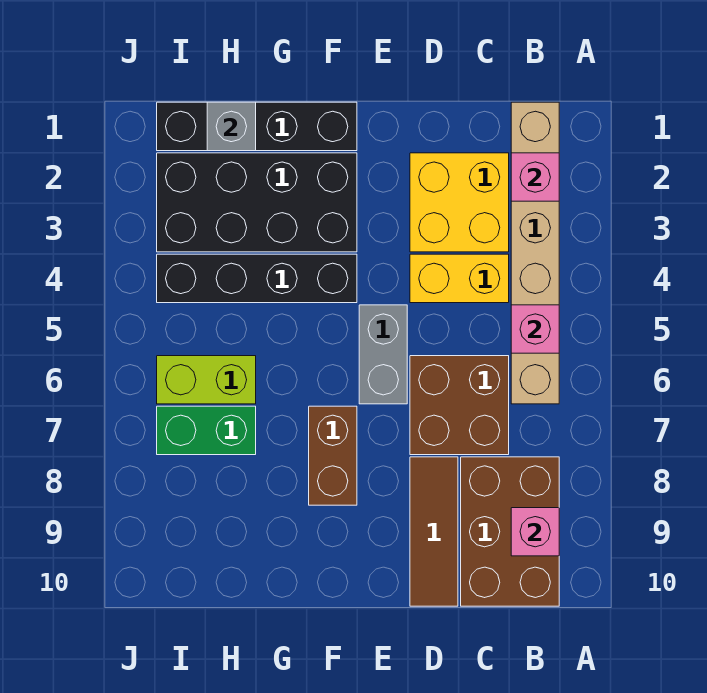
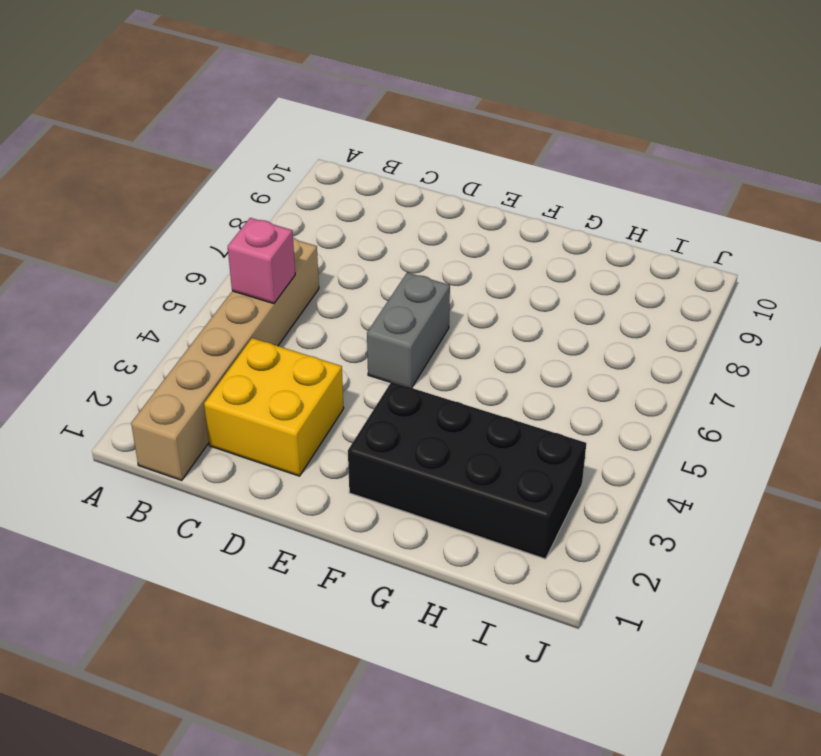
none -> brown 2x3 brick [461,457,559,606]
none -> yellow 1x2 brick [410,254,509,303]
none -> brown 2x2 brick [410,356,509,455]

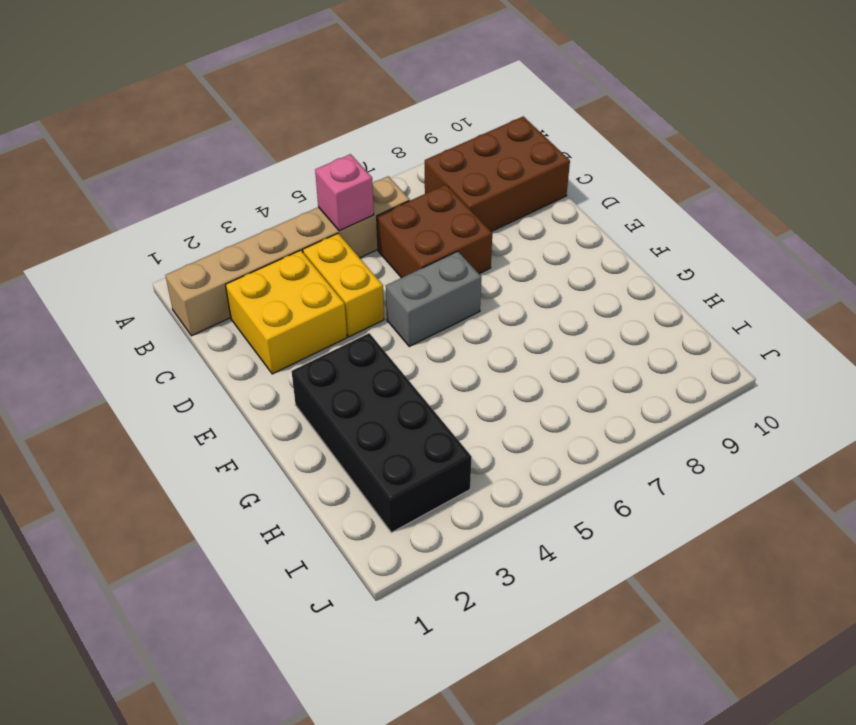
none -> brown 1x3 tile [410,457,458,606]
none -> black 1x4 brick [157,102,357,151]
none -> black 1x4 brick [157,254,357,303]

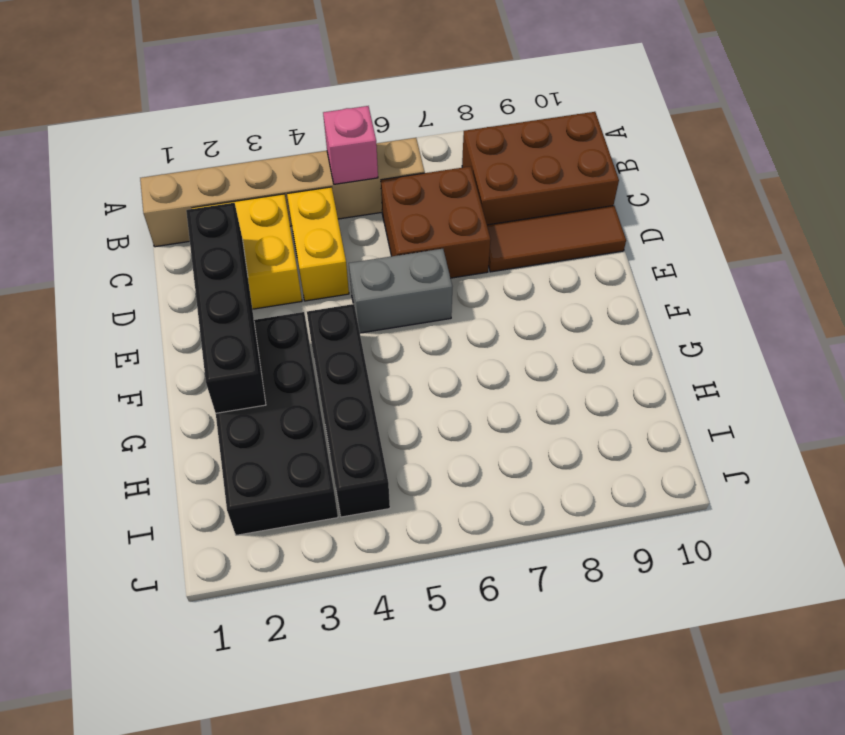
black 1x4 brick [186,203,266,413] -> black 1x4 brick moved to [157,102,357,151]
none -> brown 1x2 brick [309,406,357,505]
none -> lime 1x2 brick [157,356,256,404]
none -> green 1x2 brick [157,406,256,455]

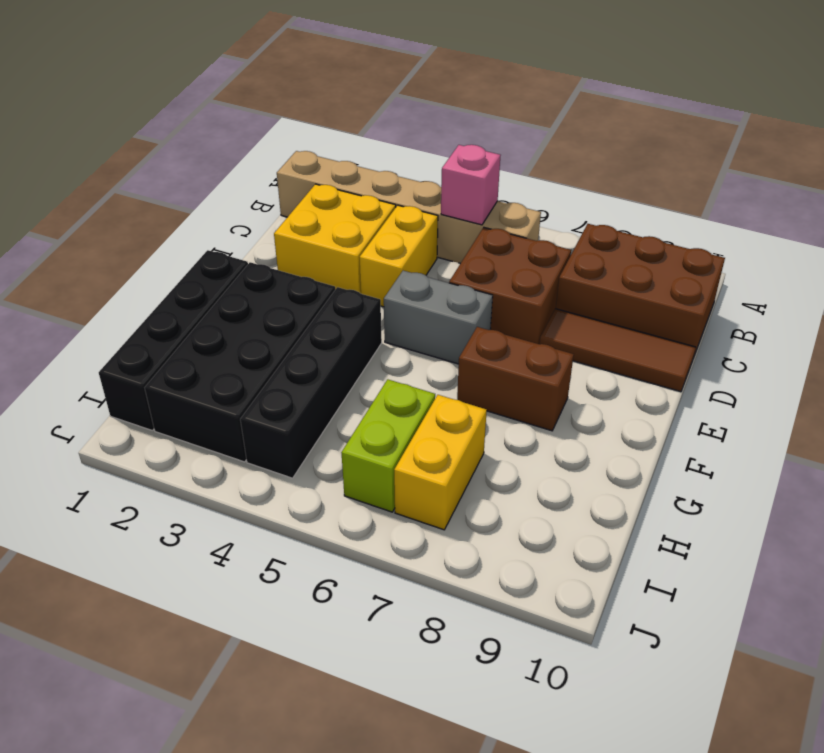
yellow 1x2 brick [394,395,487,530] -> green 1x2 brick [157,406,256,455]
none -> pink 1x1 brick [511,153,559,201]
none -> pink 1x1 brick [511,508,559,556]
none -> grey 1x1 brick [207,102,256,151]

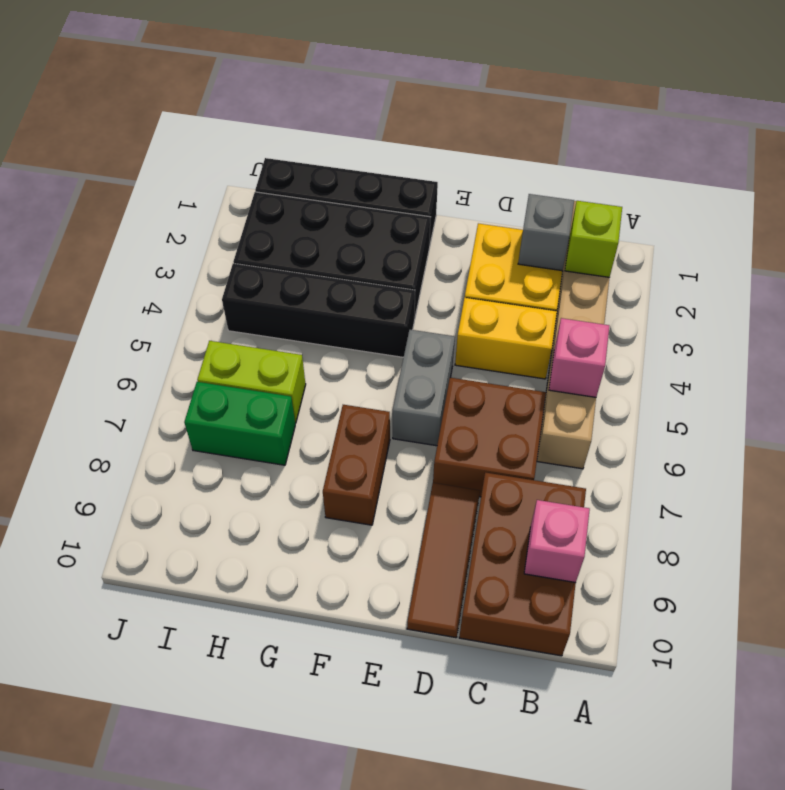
lime 1x1 brick [565,201,622,277] -> pink 1x1 brick [511,153,559,201]
grey 1x1 brick [518,194,574,271] -> grey 1x1 brick moved to [207,102,256,151]

